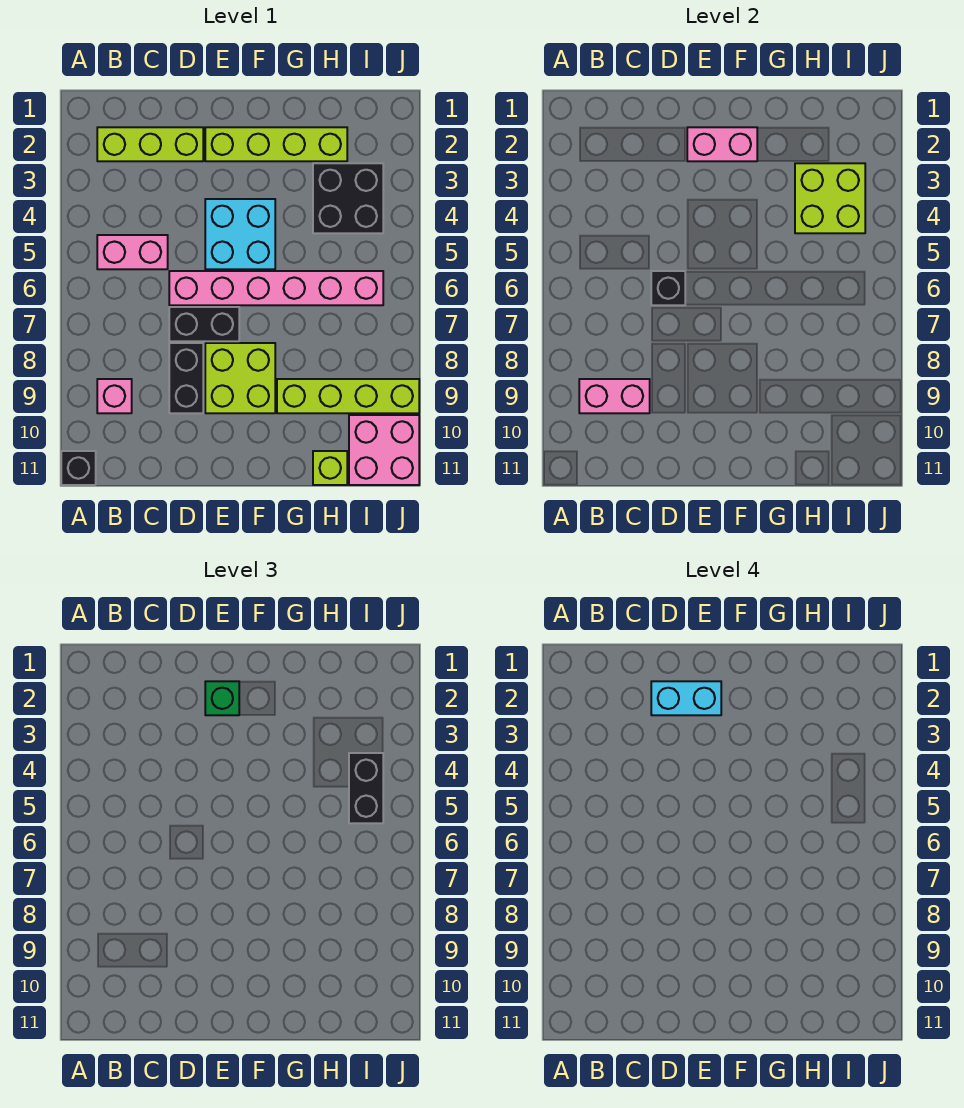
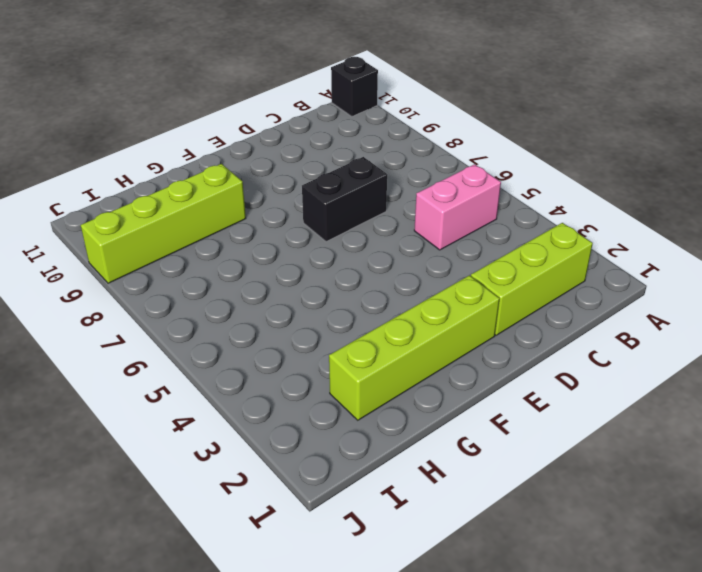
none -> pink 1x1 brick [97,379,132,413]
none -> pink 1x6 brick [169,271,383,305]
none -> black 1x2 brick [169,343,203,413]

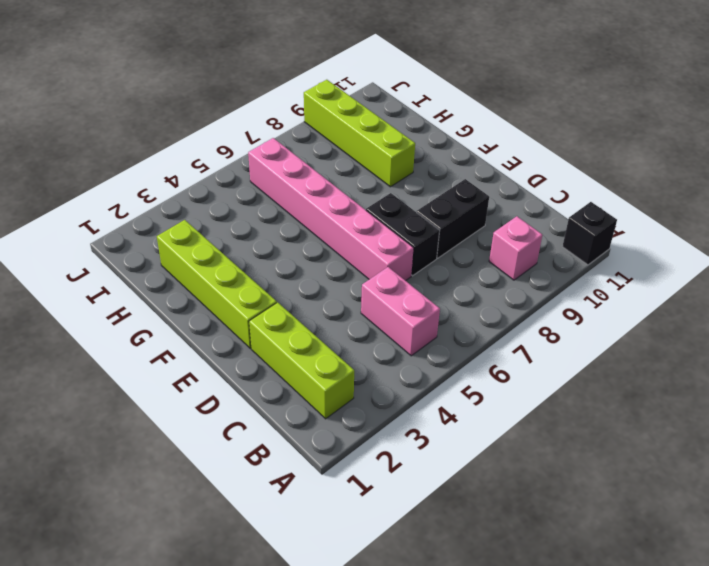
none -> cyan 2x2 brick [205,199,275,269]
none -> lime 2x2 brick [205,343,275,413]
none -> black 2x2 brick [313,163,383,233]

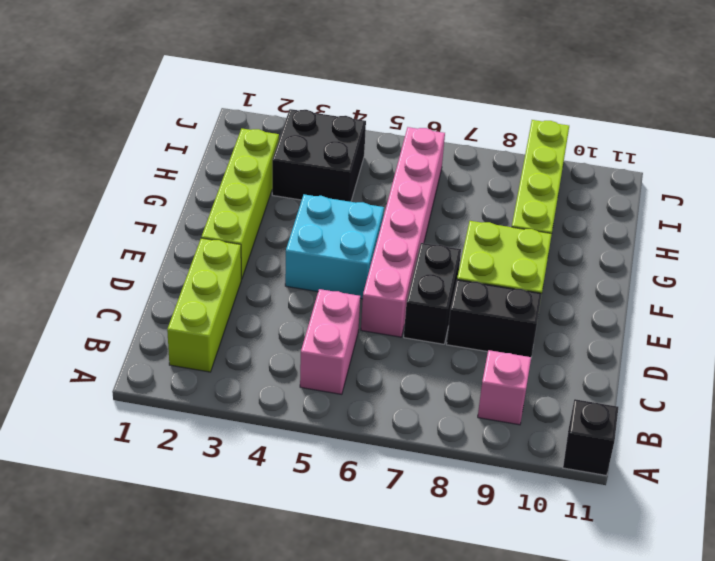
none -> lime 1x1 brick [313,451,347,485]
none -> pink 2x2 brick [349,415,419,485]
none -> pink 1x2 brick [579,379,650,413]

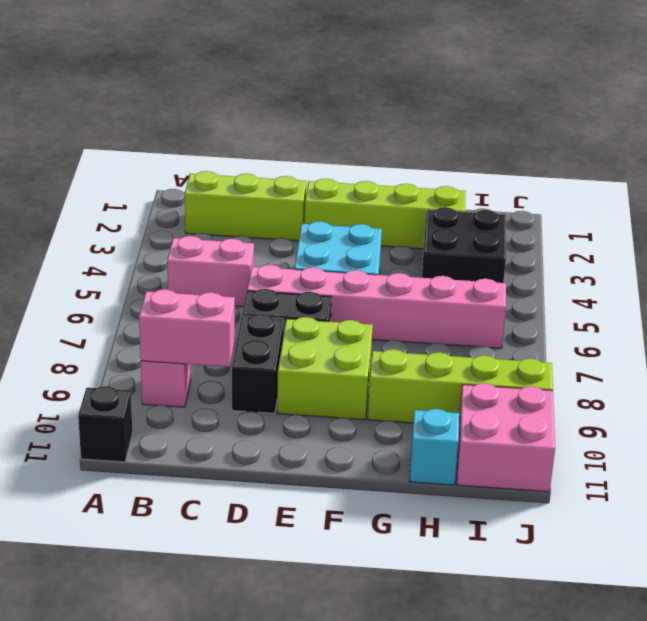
cyan 1x1 brick [410,409,459,485] -> lime 1x1 brick [313,451,347,485]
none -> black 1x1 brick [651,271,685,305]
none -> pink 1x2 brick [687,127,757,161]
none -> lime 2x2 brick [795,163,865,233]

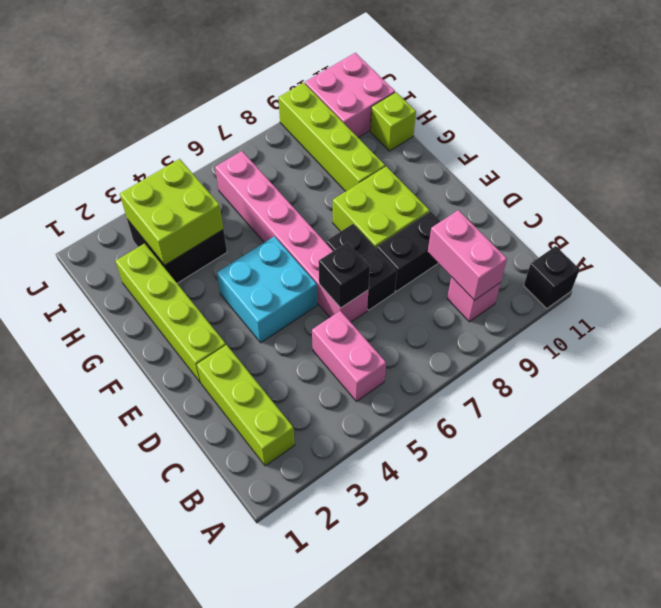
none -> pink 1x2 brick [687,127,757,161]
none -> green 1x1 brick [205,681,239,715]
none -> black 1x2 brick [349,753,383,823]

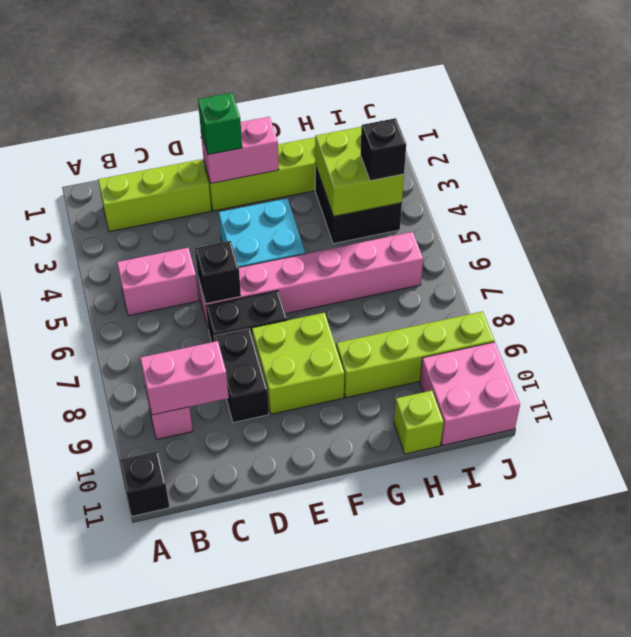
black 1x1 brick [360,118,406,181] -> black 1x2 brick [349,753,383,823]
none -> cyan 1x2 brick [651,681,721,715]

